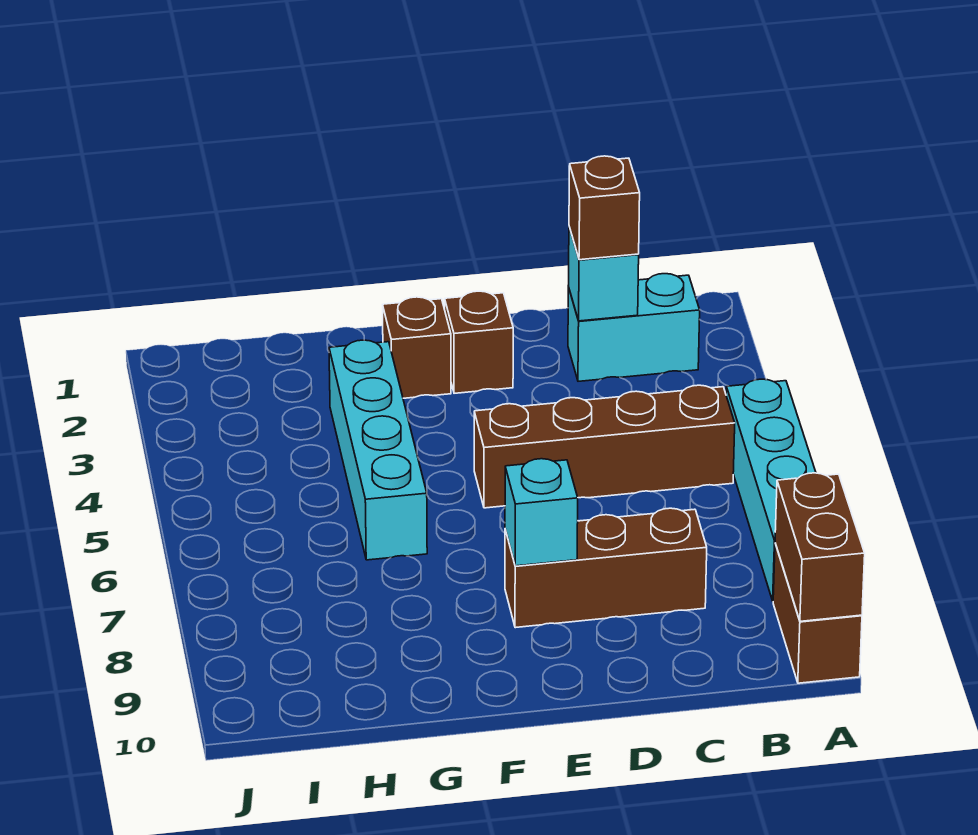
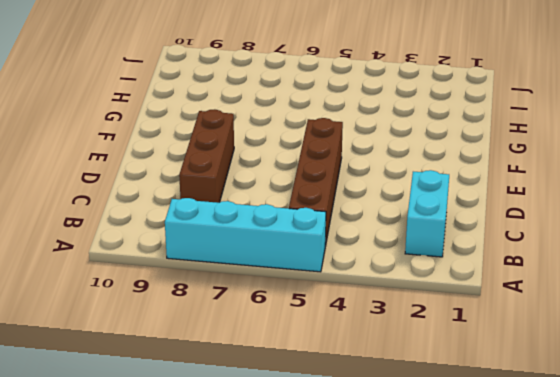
none -> brown 1x2 brick [773,543,862,683]
none -> brown 1x1 brick [445,291,513,393]
none -> brown 1x1 brick [383,297,451,398]

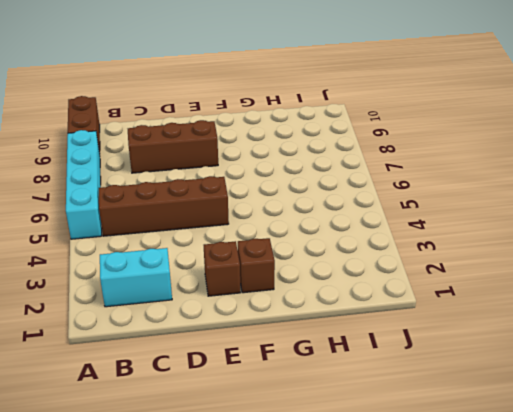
none -> cyan 1x4 brick [329,340,427,560]
none -> brown 1x2 brick [775,473,865,621]
none -> cyan 1x1 brick [568,227,639,321]

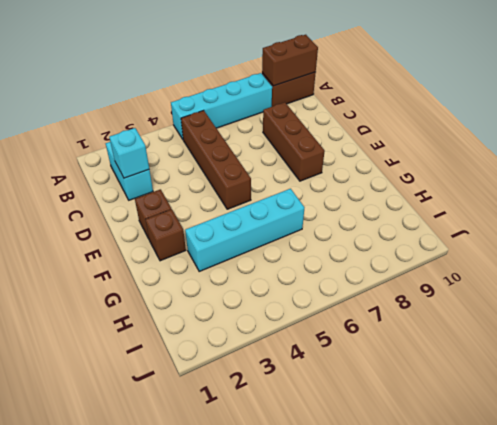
none -> cyan 1x1 brick [505,459,578,566]
none -> brown 1x1 brick [569,156,640,260]

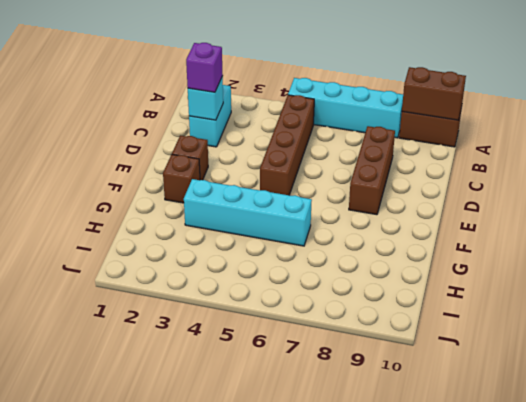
purple 1x1 brick [186,43,223,92] -> brown 1x1 brick [569,156,640,260]
none -> cyan 1x1 brick [505,459,578,566]

